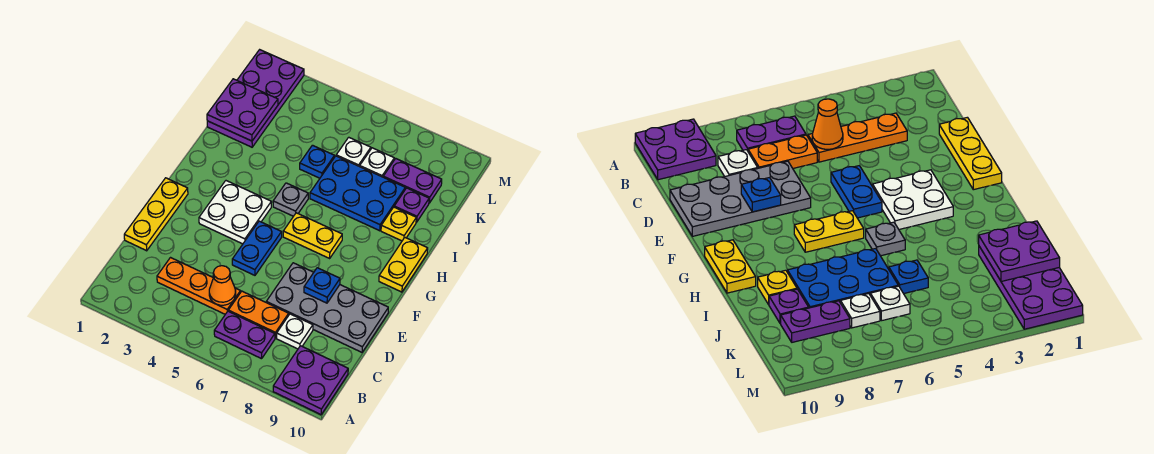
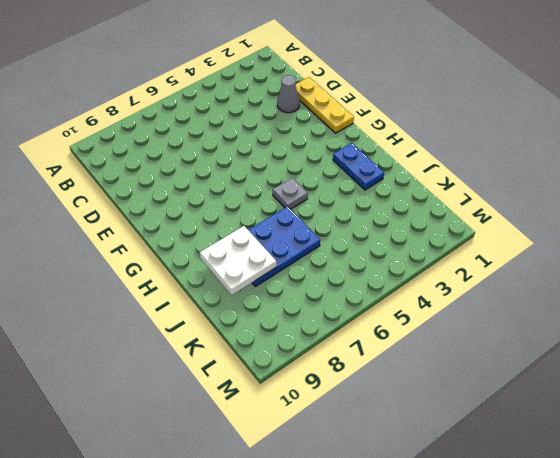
grey 1x1 cone [277,75,300,113] -> none
blue 1x2 plate [333,143,384,190] -> blue 1x2 plate moved to [232,221,282,275]
white 2x2 plate [200,226,277,295] -> white 2x2 plate moved to [199,181,271,244]
none -> purple 2x2 plate [273,346,348,415]
none -> purple 1x2 plate [214,311,275,359]
none -> orange 1x3 plate [157,258,241,314]

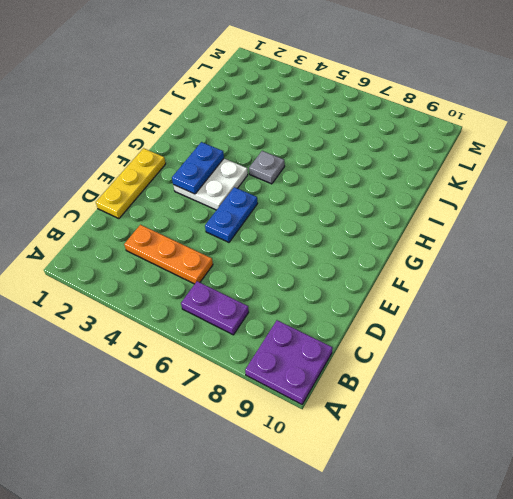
blue 1x2 plate [172,142,224,194] -> none
none -> orange 1x2 plate [228,291,289,338]
none -> white 1x1 plate [277,314,313,349]
none -> grey 2x4 plate [266,263,388,352]

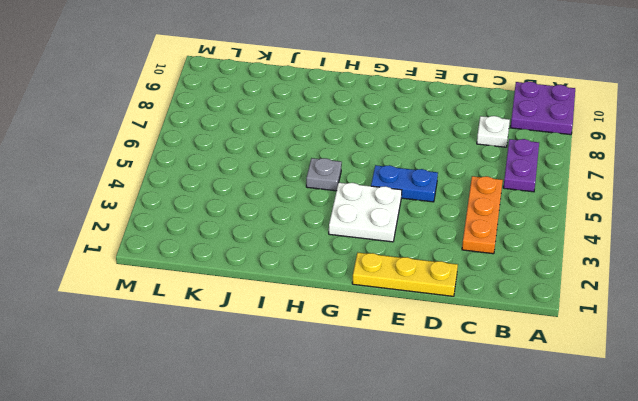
none -> orange 1x2 plate [228,291,289,338]
none -> grey 2x4 plate [266,263,388,352]
none -> yellow 1x2 plate [283,213,342,258]

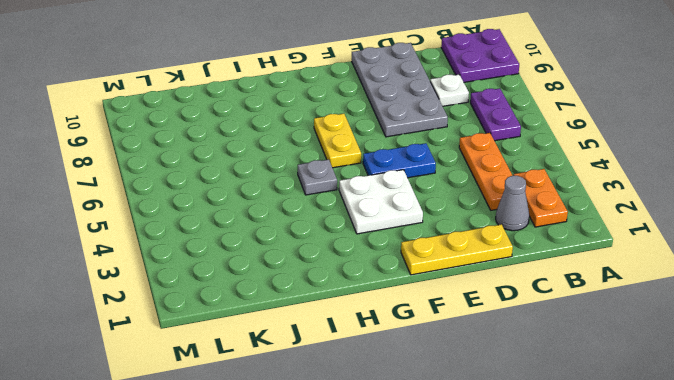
orange 1x2 plate [513,169,568,227] -> orange 1x2 plate moved to [228,291,289,338]
grey 1x1 cone [496,176,529,231] -> none
none -> yellow 1x2 plate [379,238,428,292]
none -> blue 2x3 plate [310,156,405,231]
none -> yellow 1x1 plate [381,207,416,241]

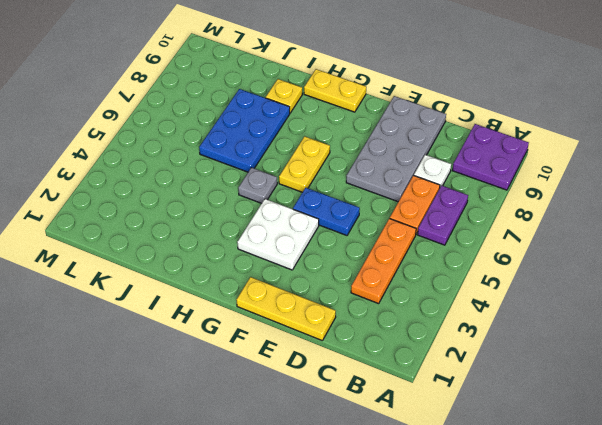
none -> purple 2x4 plate [207,50,304,147]
none -> blue 1x1 plate [300,145,334,178]
none -> purple 1x1 plate [394,188,429,222]

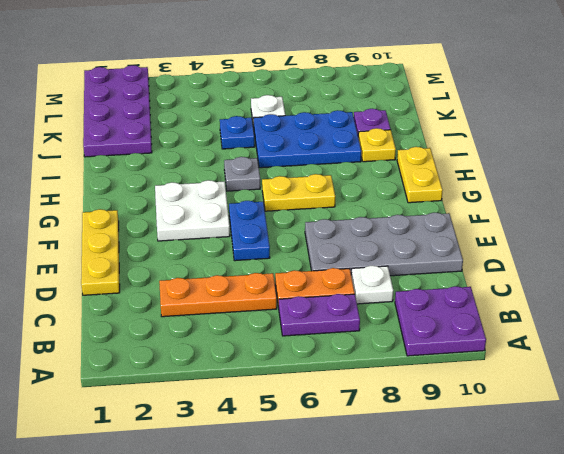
none -> white 1x1 plate [360,148,394,177]
none -> purple 1x2 plate [383,159,442,203]
none -> orange 1x1 cone [209,266,236,305]

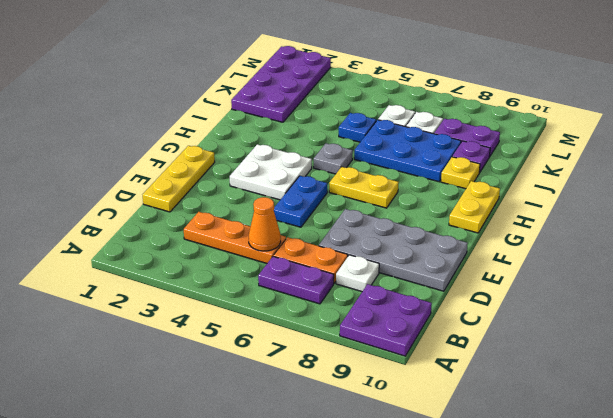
none -> blue 1x1 plate [304,268,340,303]
none -> purple 2x2 plate [207,79,278,141]

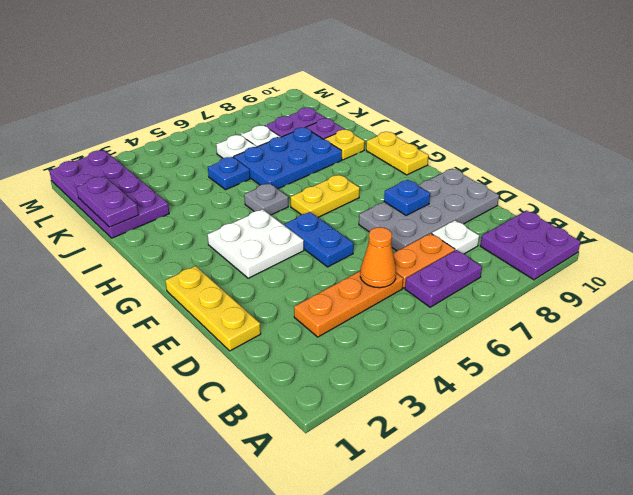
purple 1x2 plate [76,176,139,227] -> purple 2x2 plate [207,79,278,141]

